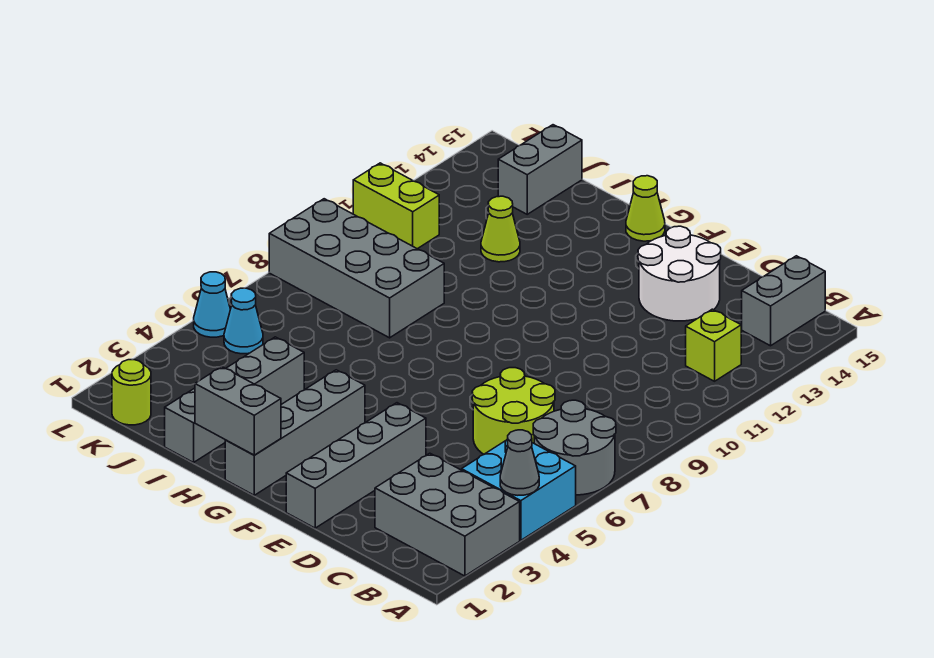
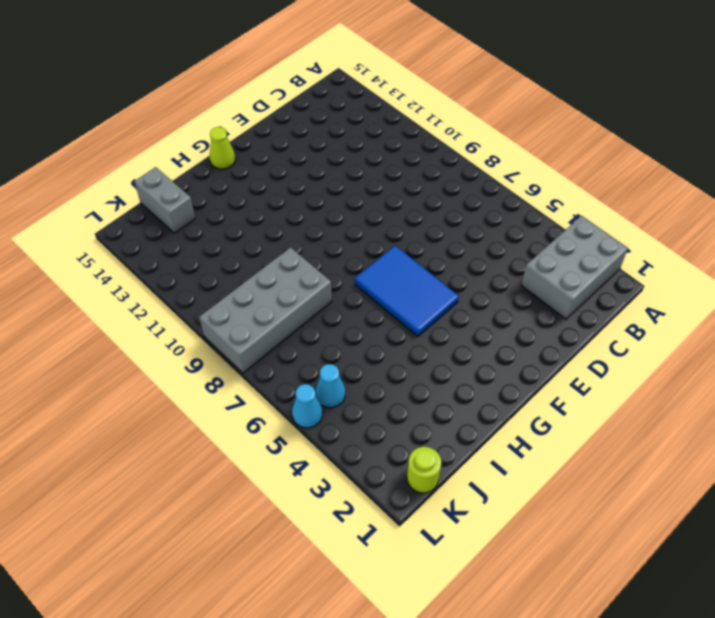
blue 2x3 tile [355,246,459,336] -> none
none -> cyan 2x2 brick [462,439,576,540]
none -> grey 2x2 round brick [533,400,616,495]
none -> lime 1x1 brick [686,309,741,381]

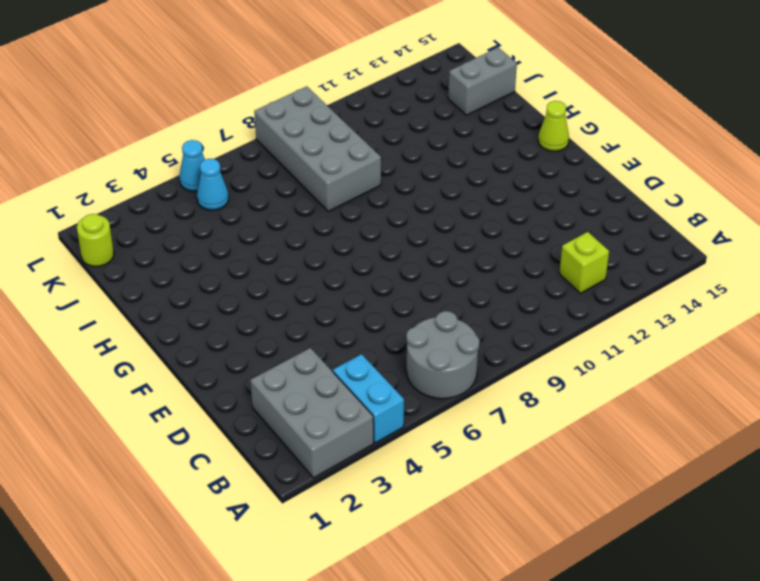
cyan 1x2 brick [333,354,404,443] -> cyan 2x2 brick [462,439,576,540]
none -> grey 1x2 brick [742,256,825,346]
none -> lime 2x2 round brick [472,368,555,454]
none -> white 2x2 round brick [638,226,721,321]

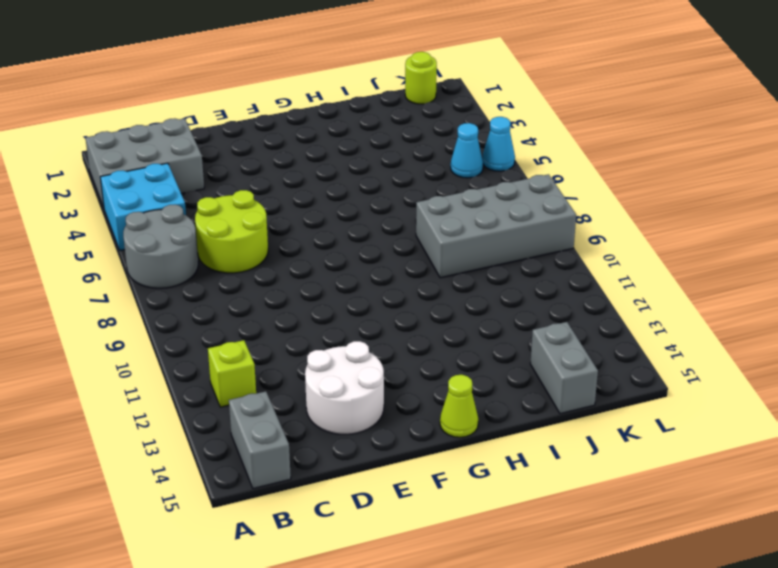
none -> grey 1x4 brick [286,403,426,528]
none -> grey 1x4 brick [225,370,365,495]
none -> grey 1x4 brick [165,337,304,463]

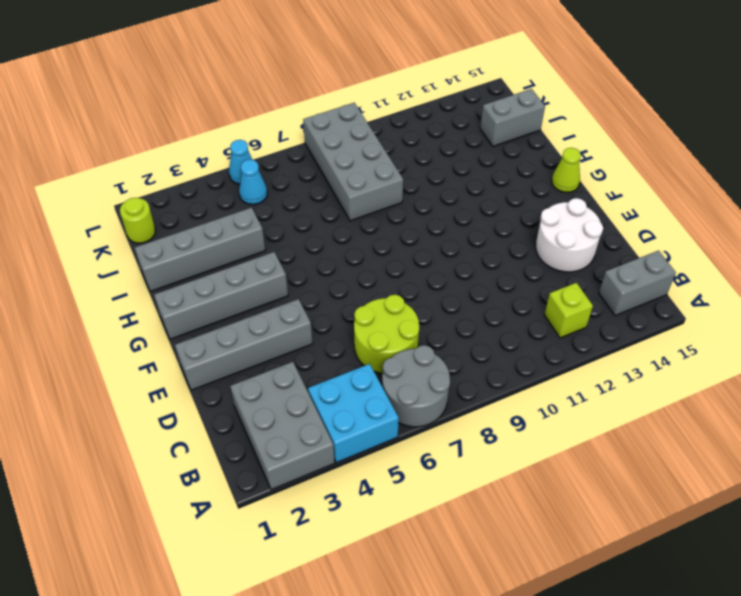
none -> lime 1x1 cone [481,196,520,262]
none -> lime 1x2 brick [353,163,439,249]
none -> grey 1x1 cone [500,430,539,495]

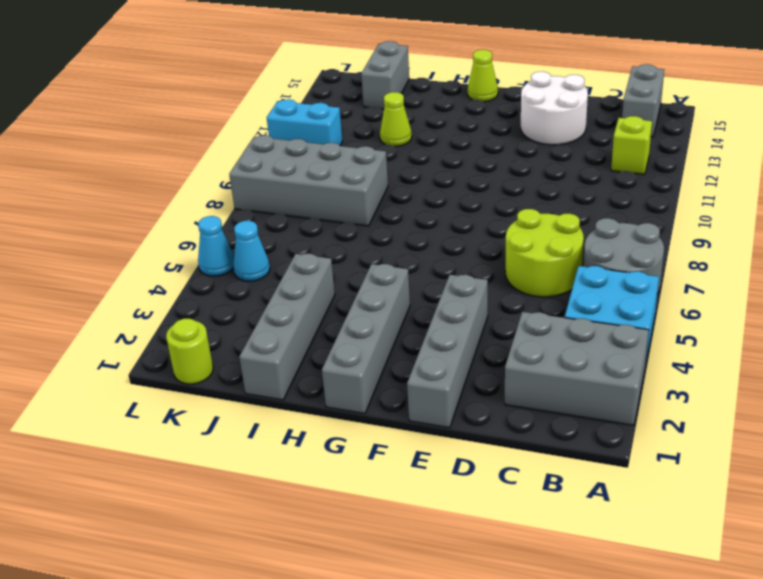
cyan 1x2 brick [267,99,342,145] -> lime 1x2 brick [353,163,439,249]
none -> grey 1x1 cone [500,430,539,495]
none -> grey 1x2 brick [195,367,281,455]

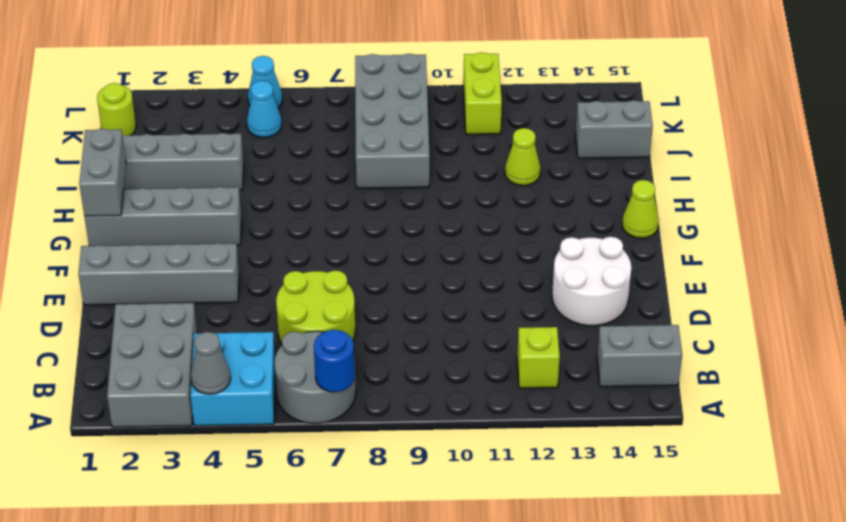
blue 1x1 round brick [314,330,355,392] -> none

